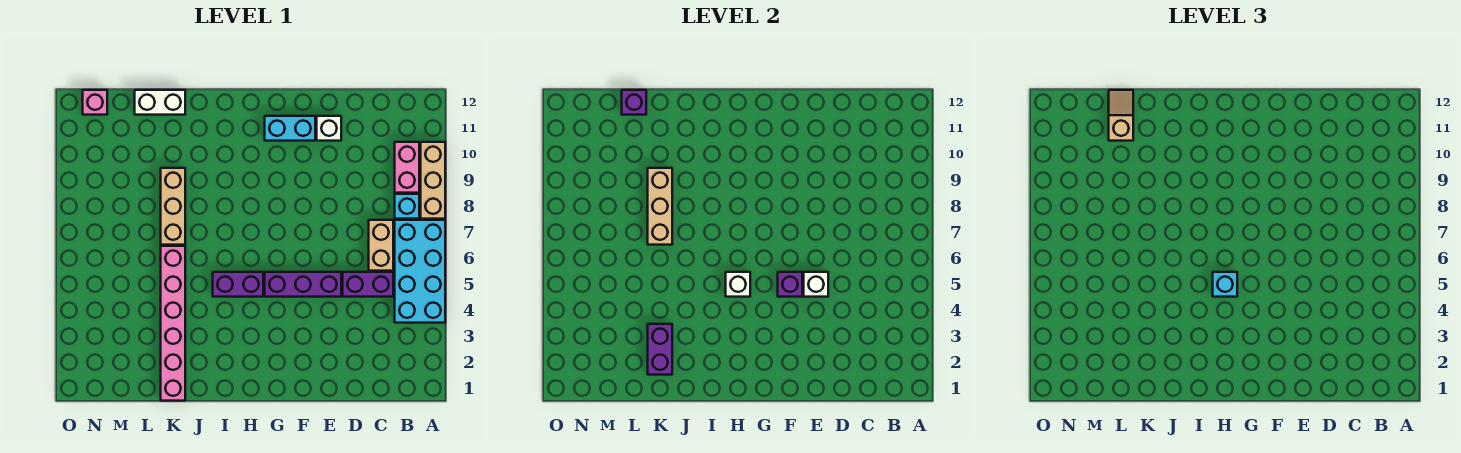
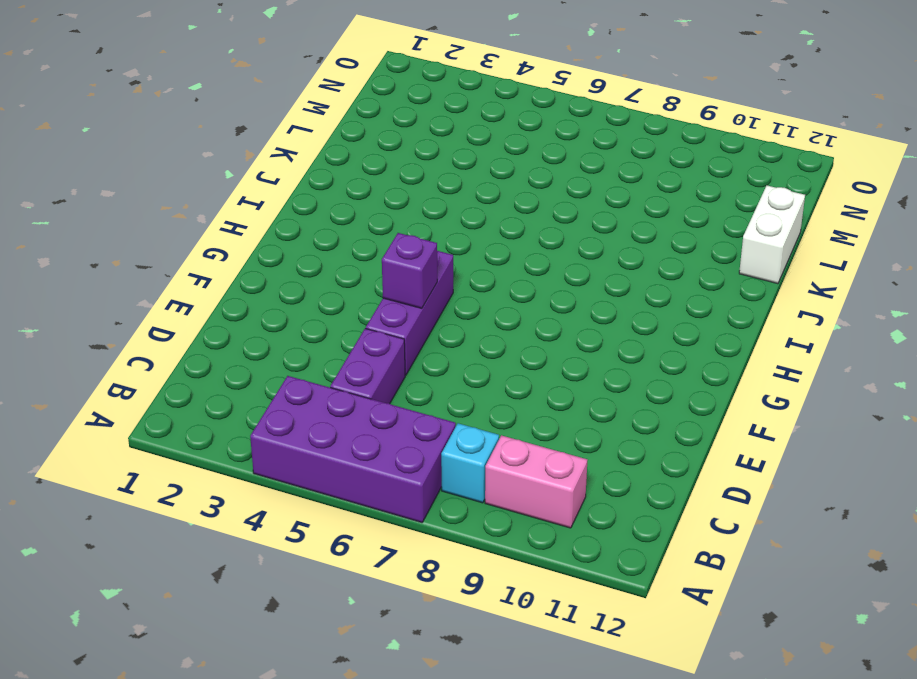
purple 2x4 brick [250,376,456,523] -> cyan 2x4 brick [395,220,445,323]
none -> tan 1x3 brick [421,142,445,219]
none -> tan 1x2 brick [369,220,393,271]
none -> white 1x1 brick [317,116,341,141]

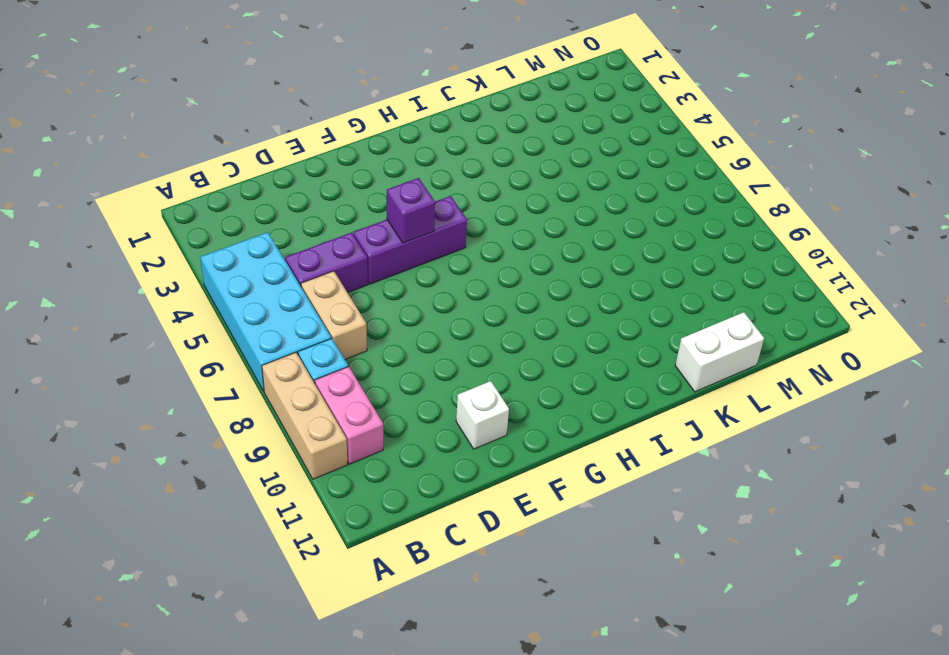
none -> cyan 1x2 brick [265,116,315,141]
none -> purple 1x2 brick [213,272,263,297]
none -> pink 1x6 brick [161,246,185,401]

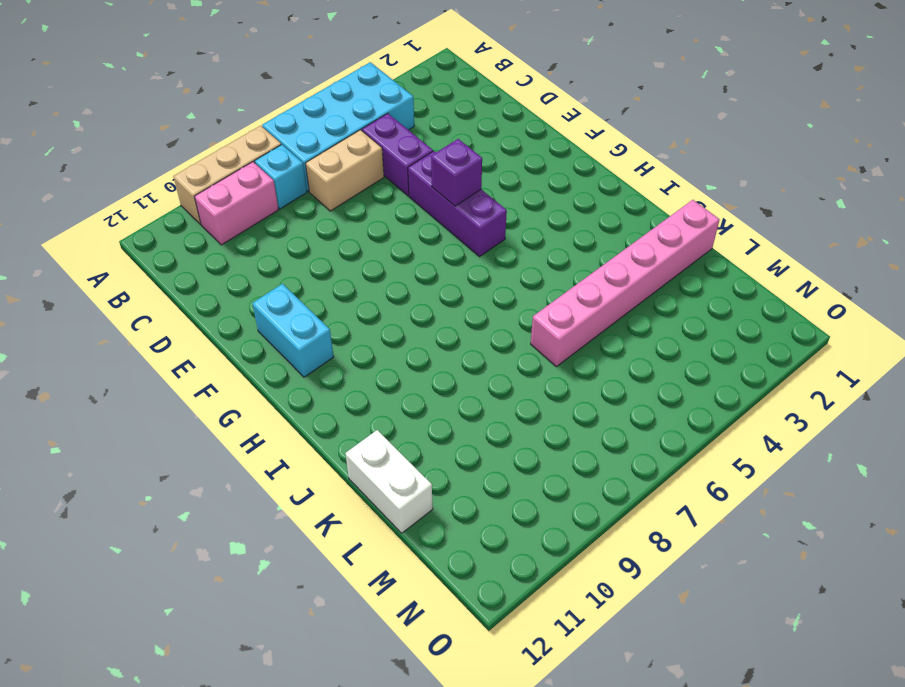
none -> white 1x1 brick [317,116,341,141]
none -> purple 1x2 brick [213,272,263,297]
none -> tan 1x3 brick [161,168,185,245]

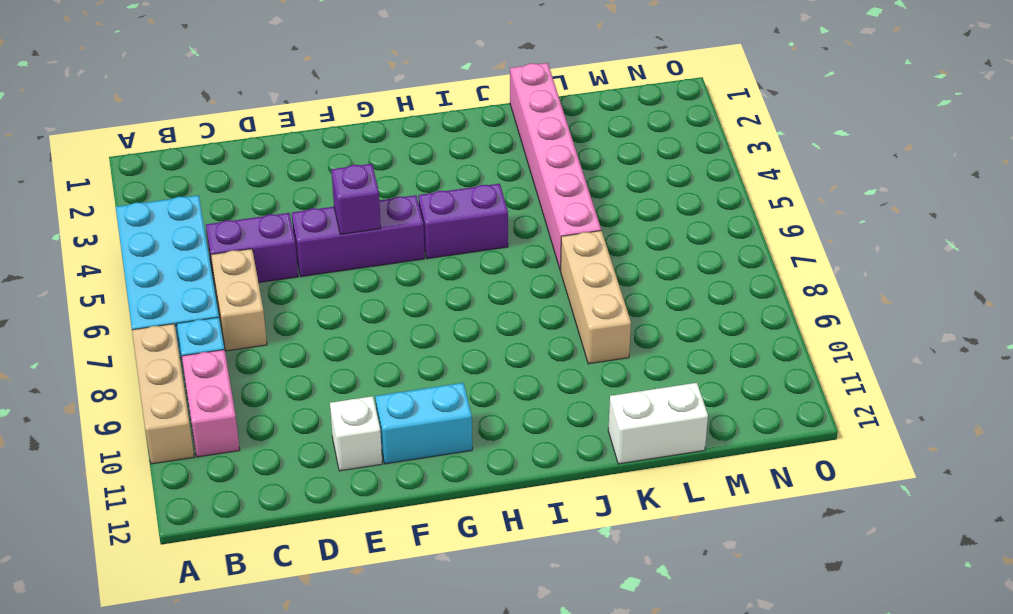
none -> pink 1x1 brick [83,90,107,115]
none -> white 1x1 brick [804,272,828,297]
none -> white 1x1 brick [726,272,750,297]

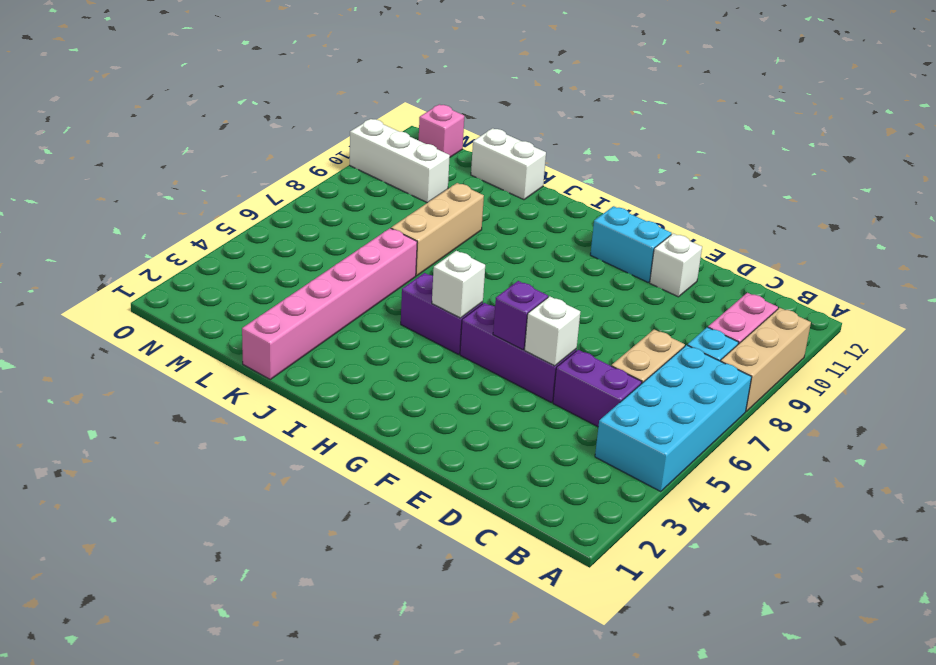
white 1x3 brick [350,119,450,203] -> none
none -> purple 1x2 brick [648,324,672,375]
none -> tan 1x3 brick [648,168,672,245]
none -> purple 1x1 brick [622,90,646,115]

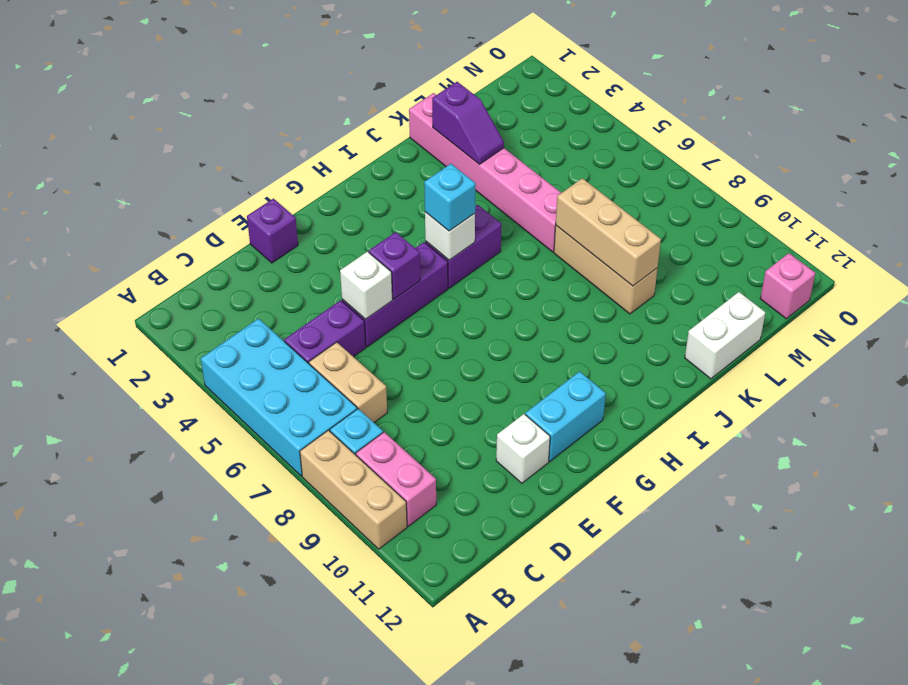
purple 1x1 brick [247,199,298,263] -> purple 1x1 brick moved to [622,90,646,115]
purple 1x2 slope [432,82,504,164] -> purple 1x2 brick [648,324,672,375]
none -> tan 1x2 slope [1109,90,1133,141]

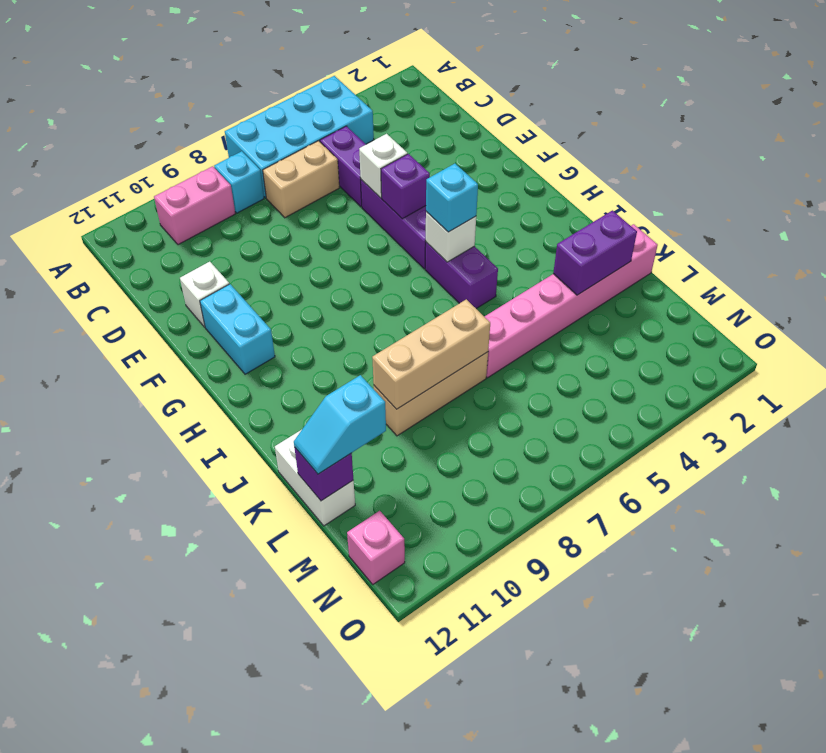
cyan 1x2 slope [294,375,386,474] -> tan 1x2 slope [1109,90,1133,141]
none -> tan 1x3 brick [421,142,445,219]

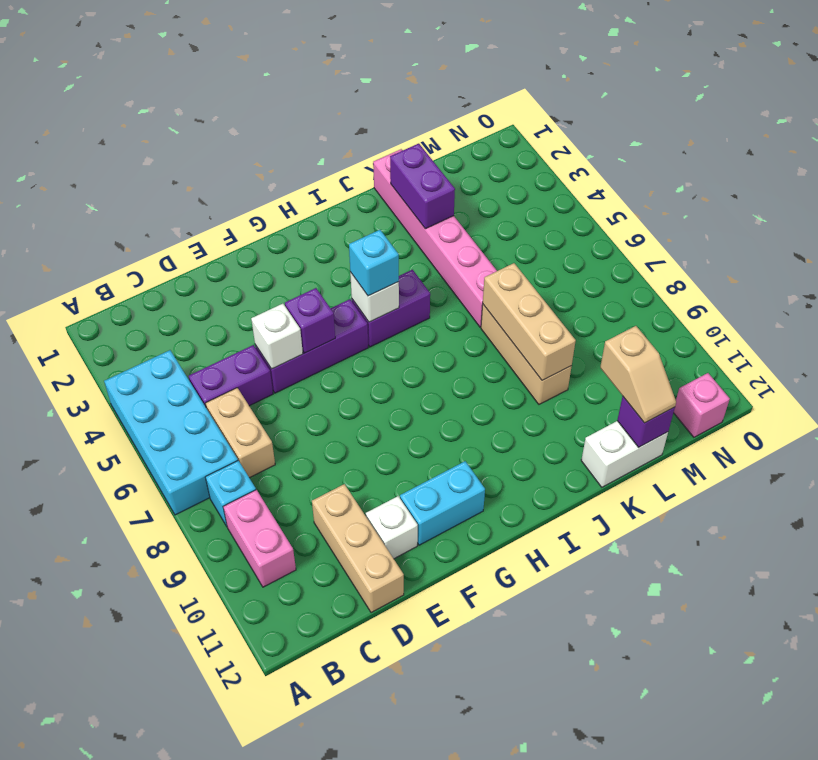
tan 1x3 brick [312,484,404,613] -> tan 1x3 brick moved to [421,142,445,219]

